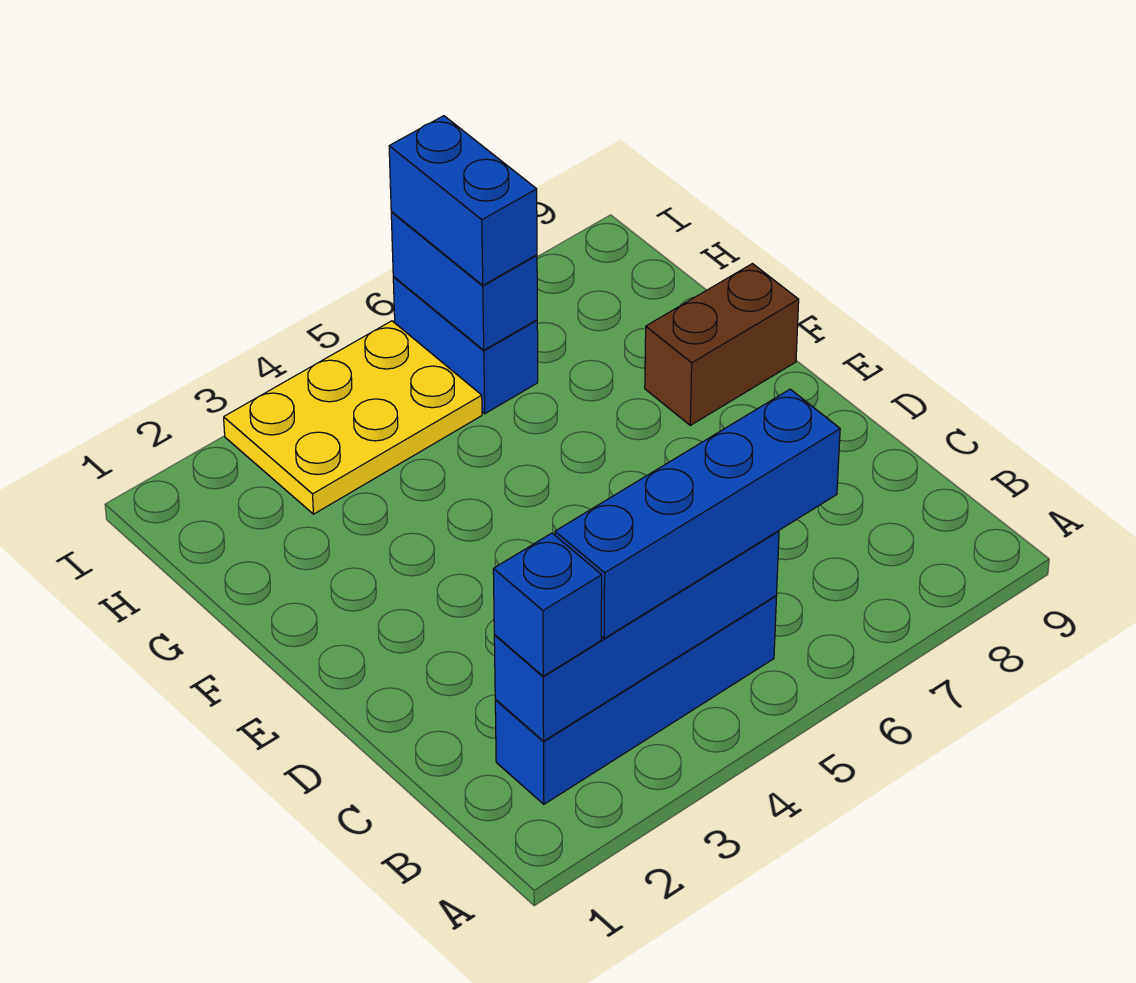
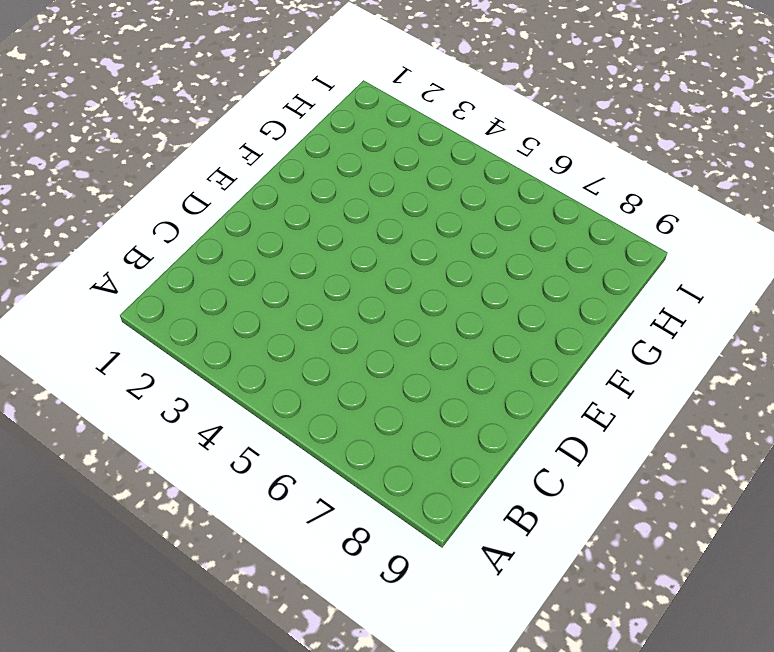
none -> blue 1x4 brick [495,596,777,804]
none -> brown 1x2 brick [645,264,799,425]

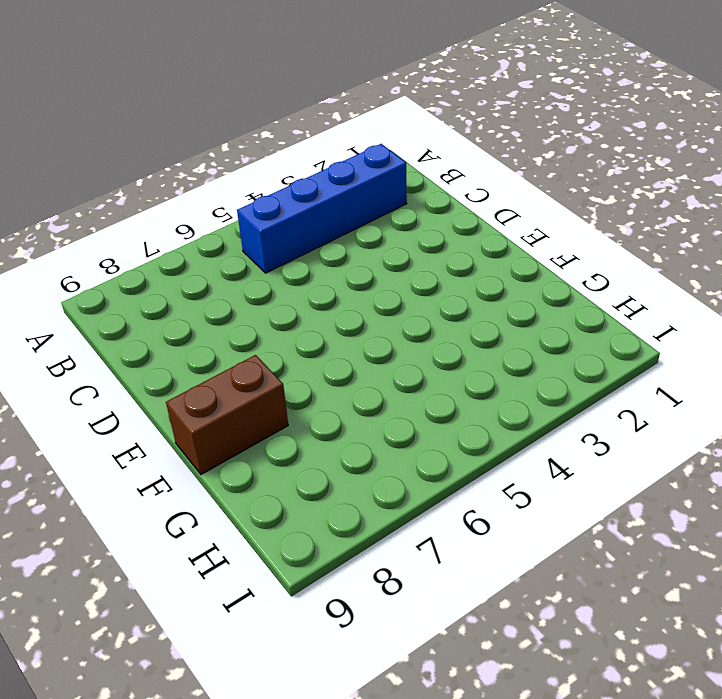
none -> yellow 2x3 plate [224,321,482,514]
none -> blue 1x2 brick [393,277,538,414]

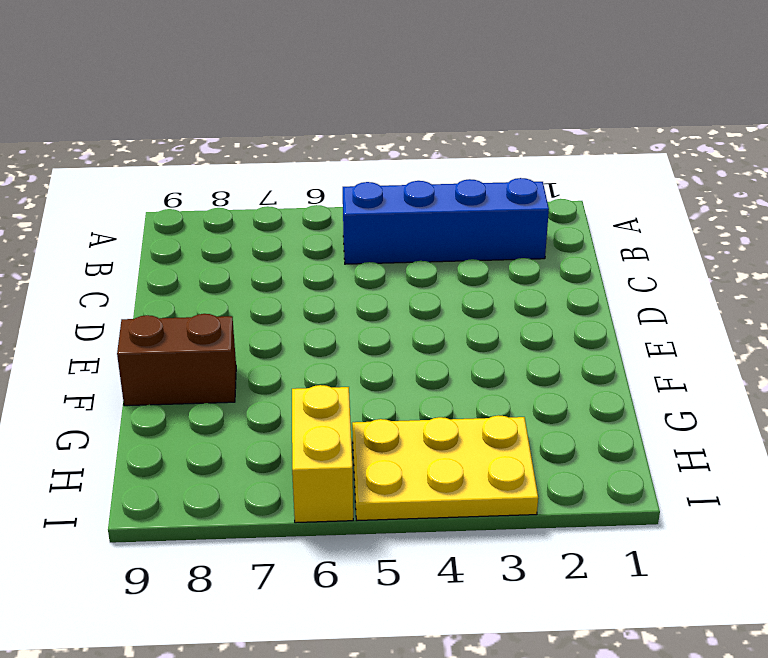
yellow 1x2 brick [292,385,353,523] -> blue 1x2 brick [393,277,538,414]
none -> blue 1x4 brick [494,531,779,741]
none -> blue 1x2 brick [391,212,537,350]

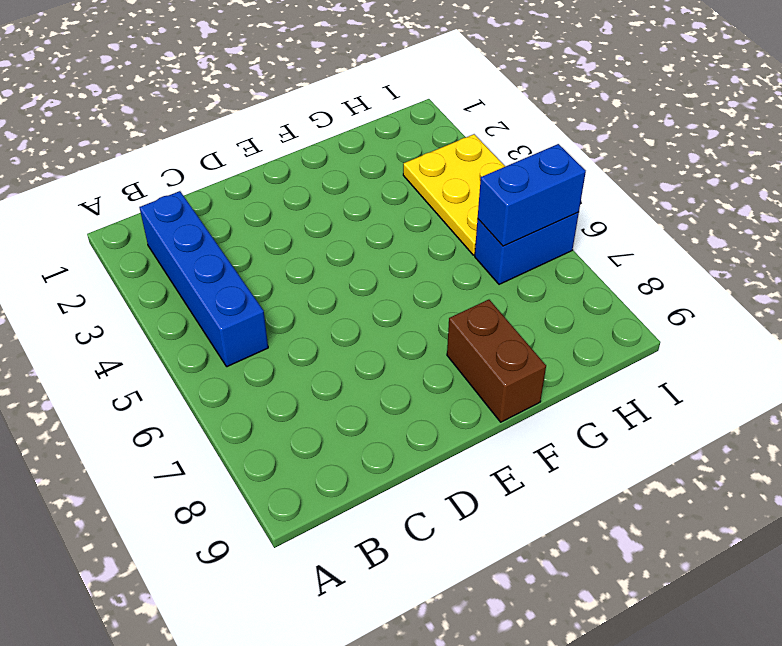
none -> blue 1x4 brick [494,531,779,741]
none -> blue 1x1 brick [493,533,602,676]

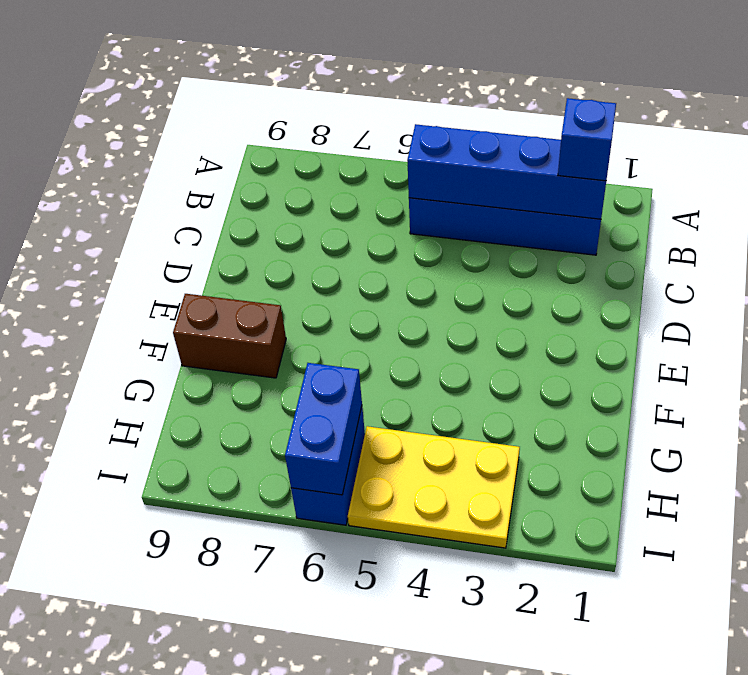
none -> blue 1x4 brick [555,389,840,639]
none -> blue 1x2 brick [389,116,537,285]

